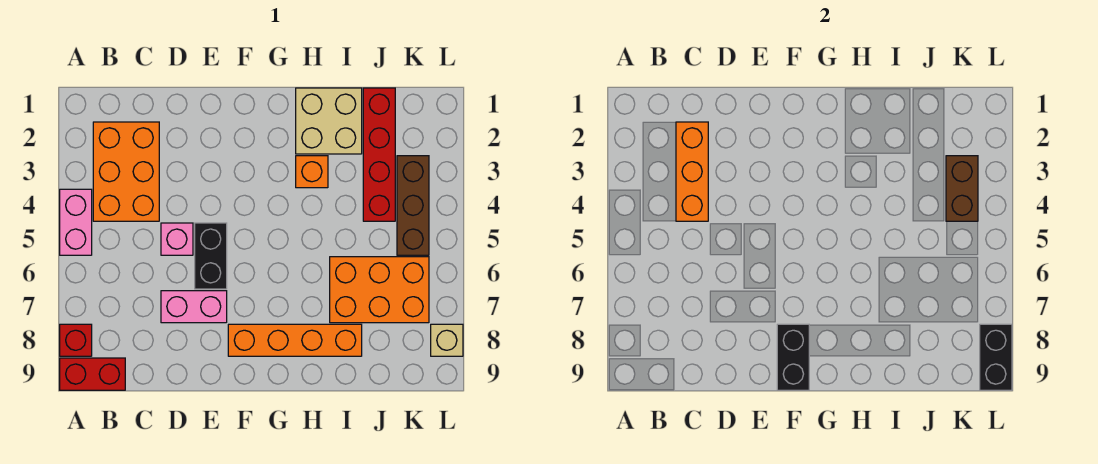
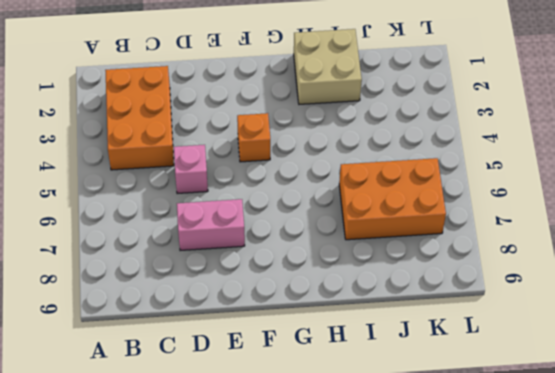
orange 1x1 brick [237,113,270,162] -> orange 1x1 brick moved to [296,156,328,188]
none -> pink 1x2 brick [60,189,92,255]
none -> red 1x1 brick [60,324,92,356]
none -> red 1x2 brick [60,358,125,390]

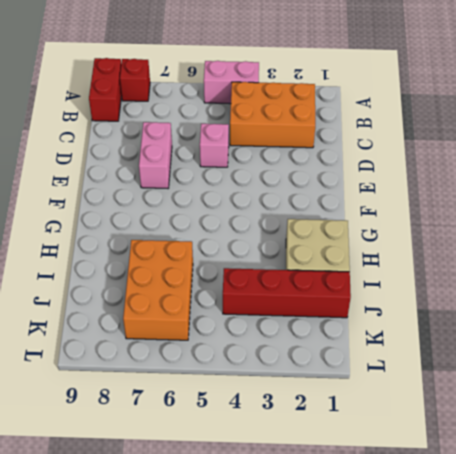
none -> black 1x2 brick [195,223,227,289]
none -> orange 1x4 brick [228,324,362,356]
none -> orange 1x1 brick [296,156,328,188]

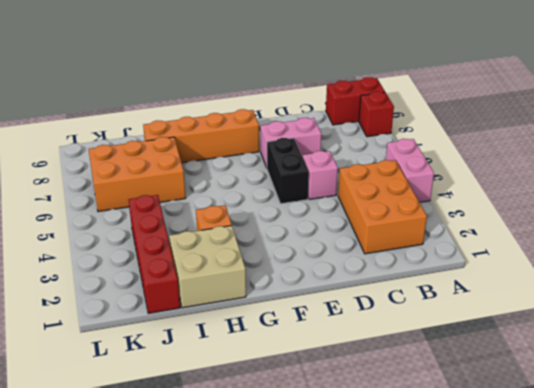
none -> brown 1x3 brick [397,156,429,255]
none -> tan 1x1 brick [431,324,463,356]
none -> orange 1x3 brick [676,122,708,221]

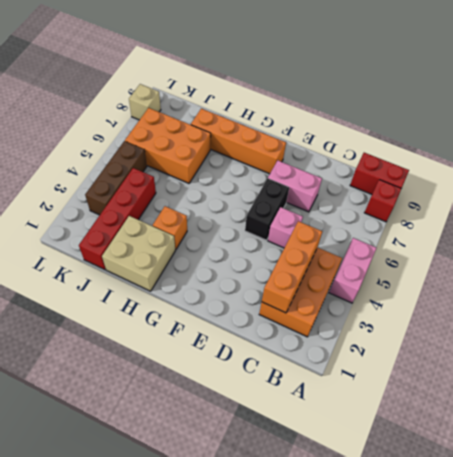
none -> black 1x2 brick [777,324,809,390]
none -> brown 1x2 brick [946,156,978,221]
none -> black 1x2 brick [980,324,1012,390]

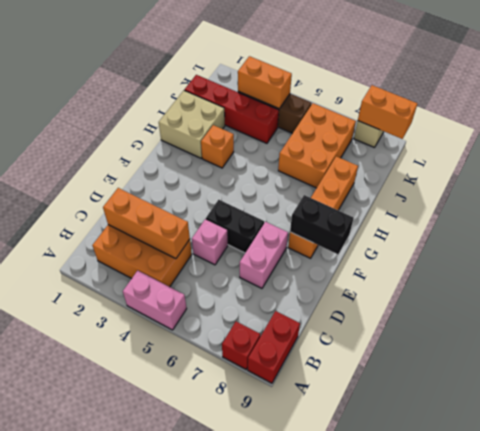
orange 1x2 brick [238,56,292,109] -> brown 1x2 brick [946,156,978,221]
orange 1x2 brick [358,85,417,139] -> black 1x2 brick [980,324,1012,390]

